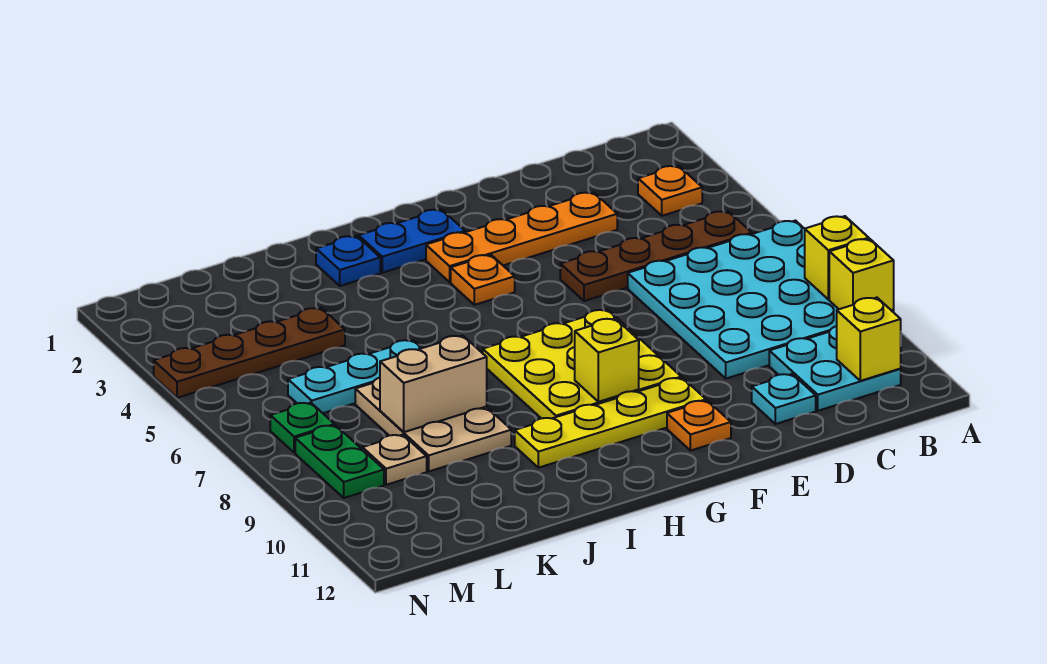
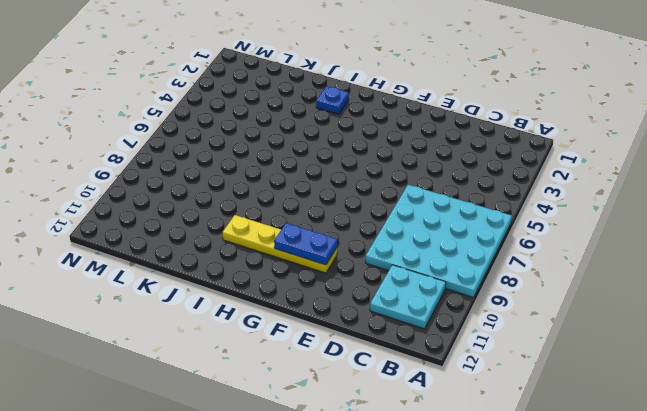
blue 1x2 plate [274,223,337,265] -> blue 1x2 plate moved to [359,209,465,273]
none -> orange 1x1 plate [638,166,702,216]
none -> brown 1x4 plate [560,211,752,301]
none -> orange 1x4 plate [426,192,617,282]

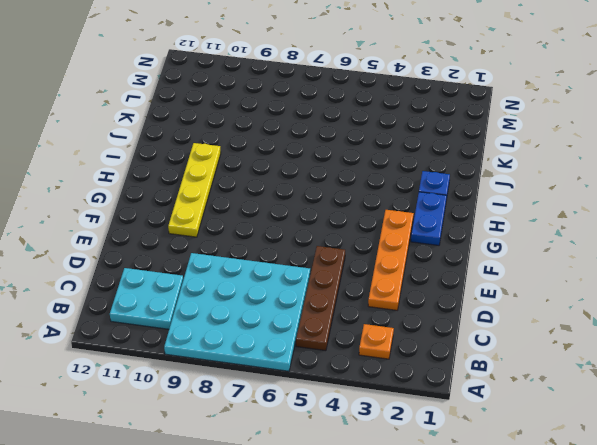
none -> cyan 1x1 plate [752,374,816,424]
none -> yellow 3x3 plate [483,310,681,418]
none -> orange 1x1 plate [667,401,731,451]

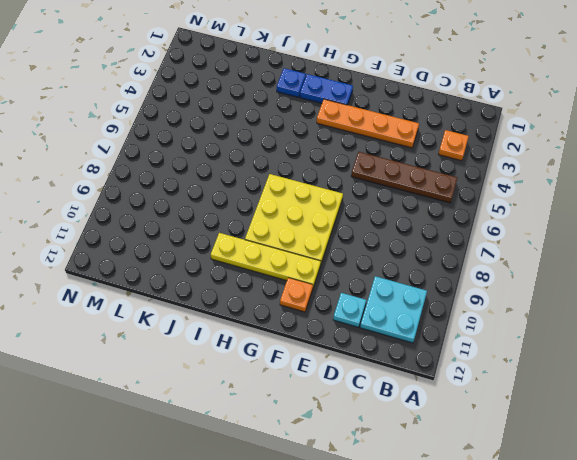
none -> cyan 4x4 plate [628,221,894,379]
none -> orange 1x1 plate [451,255,515,305]
none -> cyan 1x3 plate [288,340,422,413]

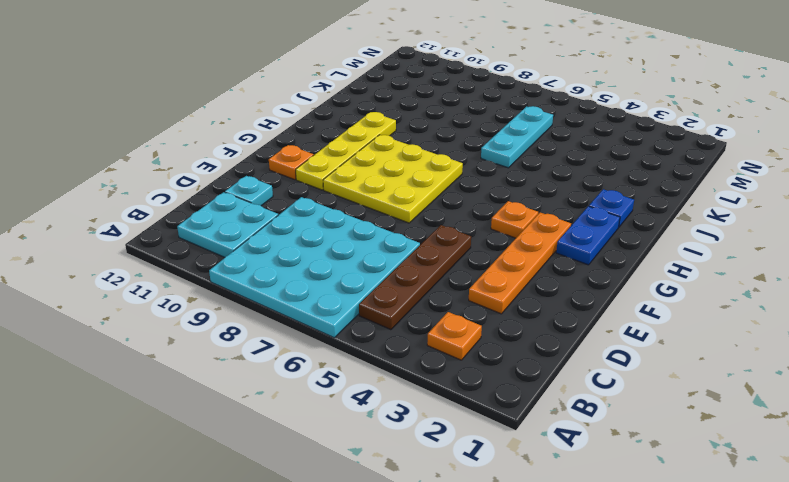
none -> tan 2x3 plate [355,378,511,471]
none -> brown 1x4 plate [154,308,345,398]
none -> tan 1x1 plate [362,435,427,485]

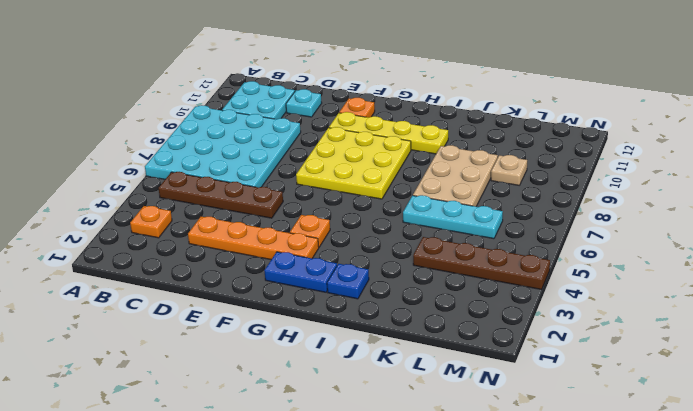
none -> green 1x1 plate [270,403,334,453]
none -> green 1x2 plate [295,425,384,498]
none -> yellow 1x1 brick [805,216,869,299]

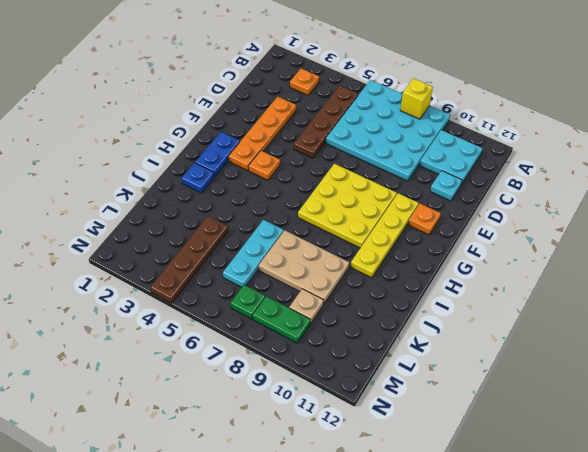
none -> yellow 1x1 brick [829,239,894,310]
none -> yellow 1x1 brick [837,298,901,381]
none -> yellow 1x1 brick [575,319,639,402]

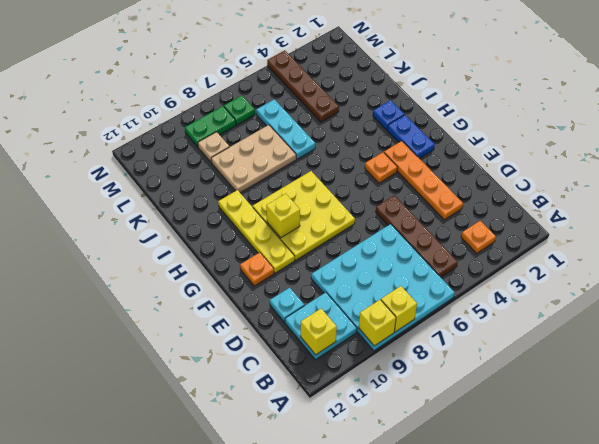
none -> tan 1x2 brick [380,336,487,432]

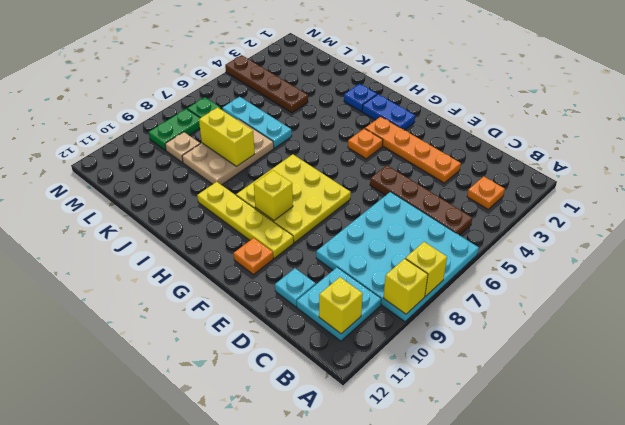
yellow 1x2 brick [199,107,255,167] -> tan 1x2 brick [380,336,487,432]

